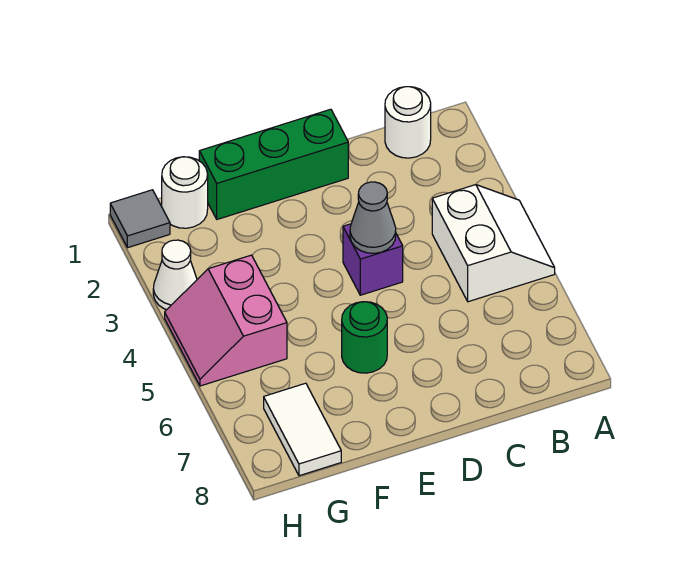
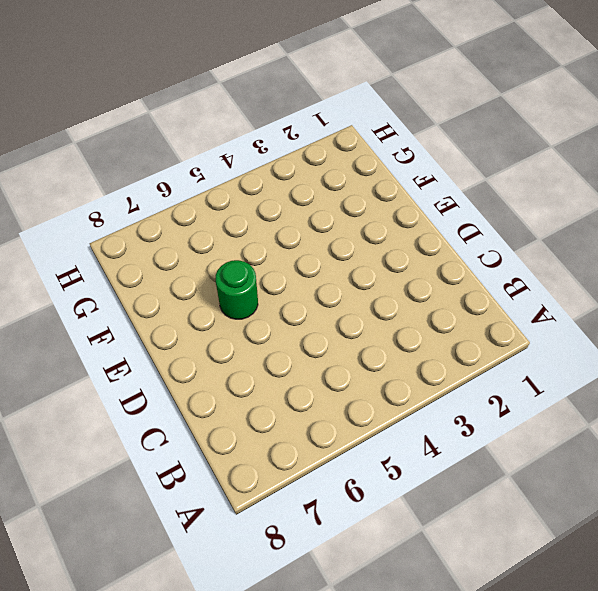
none -> white 2x2 slope [432,185,555,302]
none -> white 1x1 round brick [385,87,431,158]

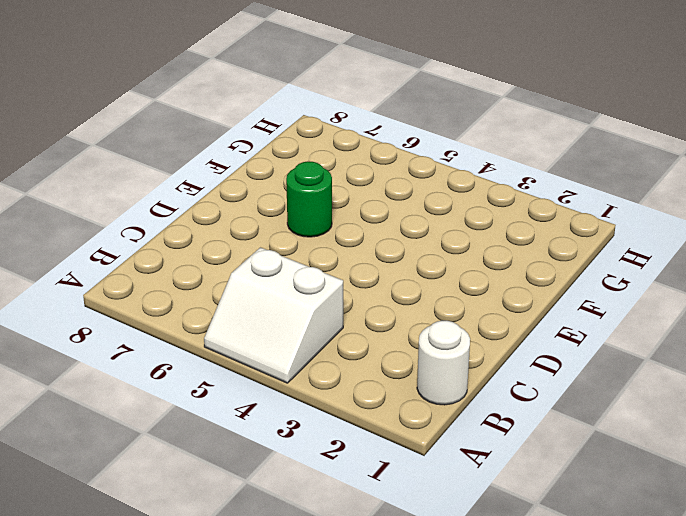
none -> green 1x3 brick [199,109,348,219]
none -> purple 1x1 brick [343,224,403,295]

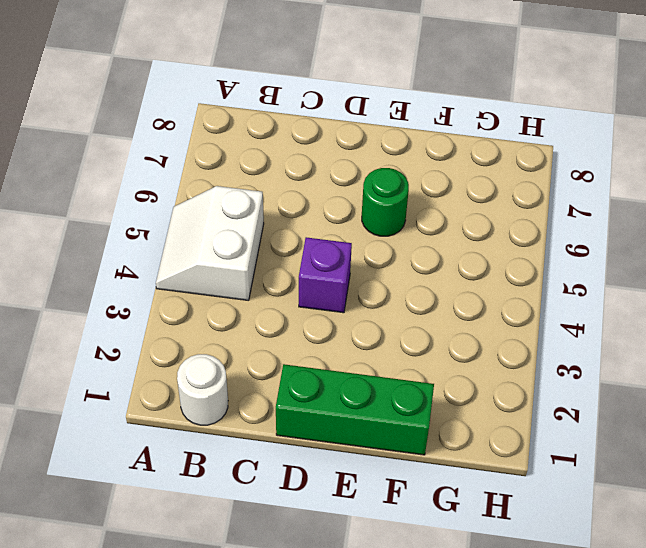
none -> white 1x1 round brick [162,157,208,228]
none -> pink 2x2 slope [165,255,287,386]

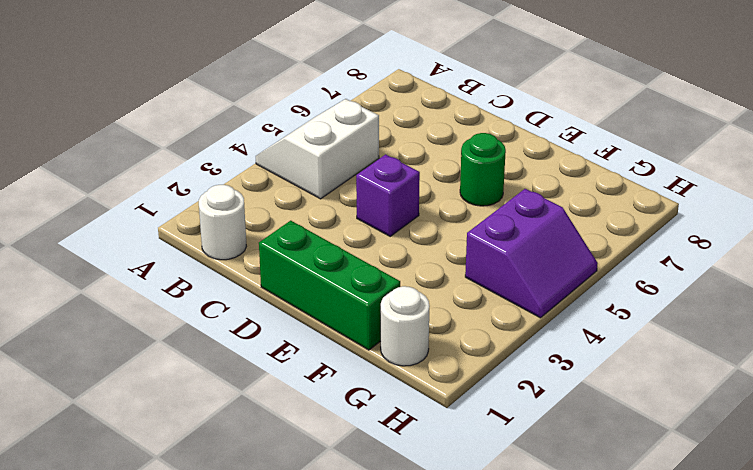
purple 2x2 slope [465,189,598,318] -> pink 2x2 slope [165,255,287,386]
none -> white 1x2 tile [264,383,341,476]
none -> grey 1x1 tile [110,190,170,248]

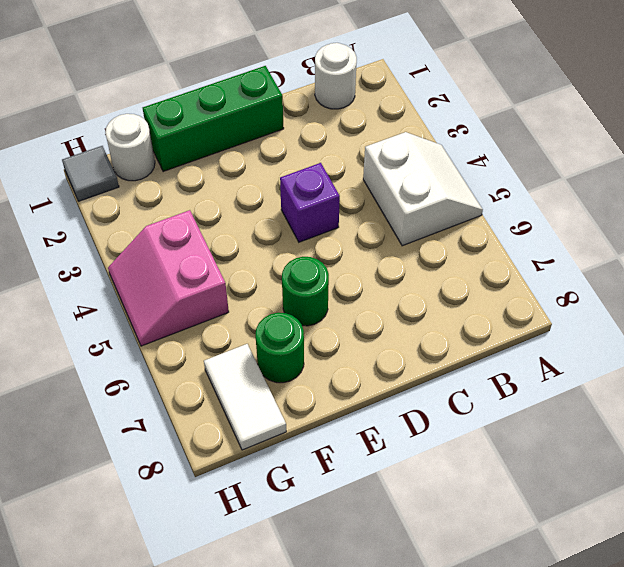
green 1x1 round brick [255,313,304,383] -> none
none -> white 1x1 cone [153,240,197,310]
none -> grey 1x1 cone [350,182,396,253]

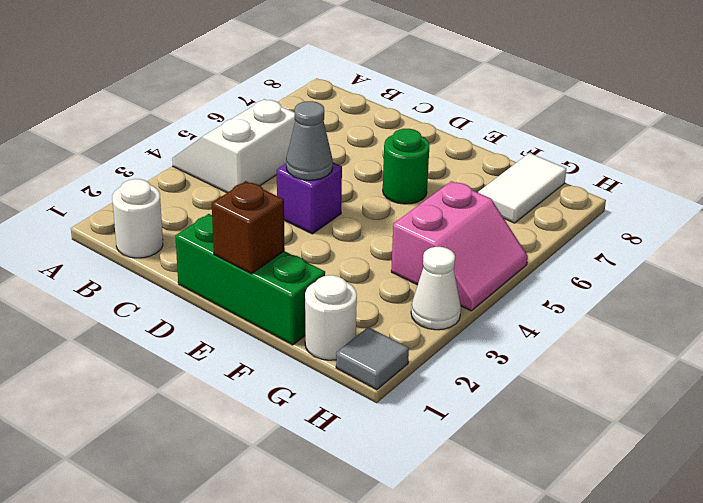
brown 1x1 brick [212,181,285,274] -> none

